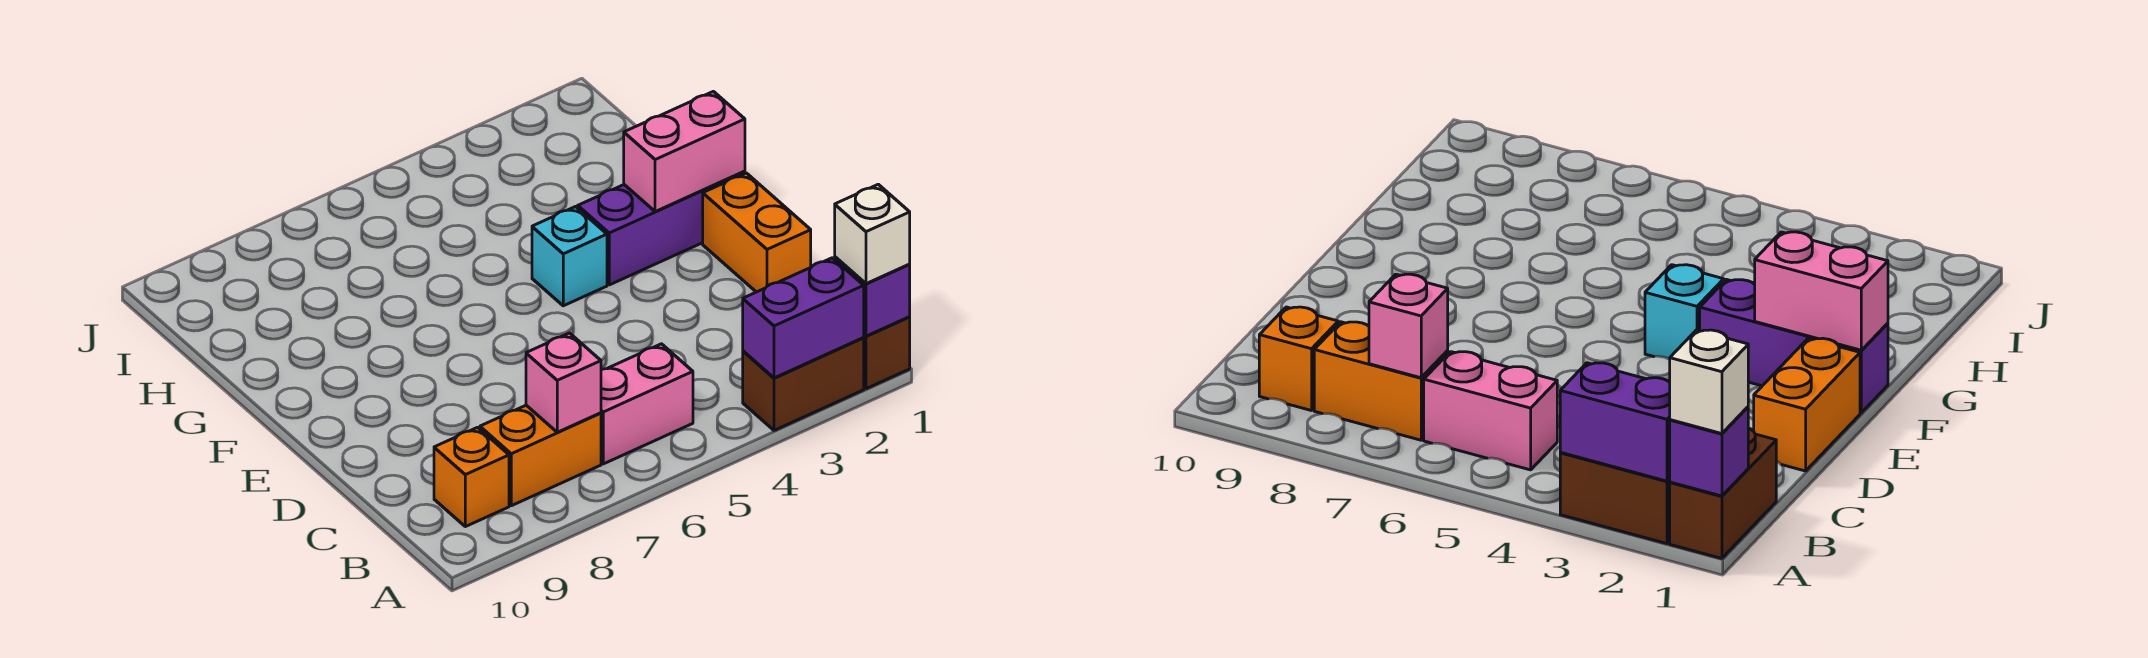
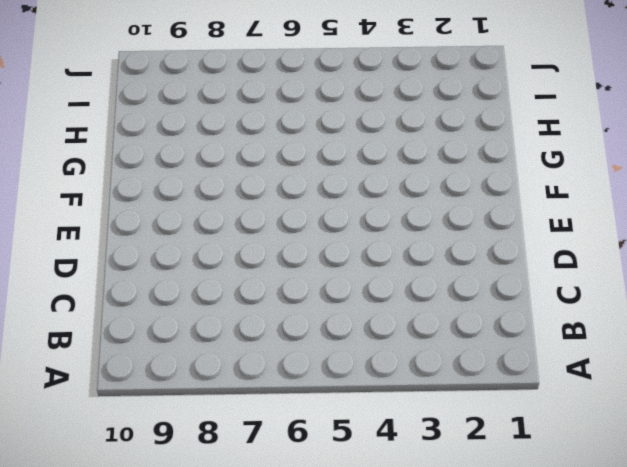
none -> brown 1x2 brick [863,317,910,389]
none -> brown 1x2 brick [743,338,864,430]
none -> pink 1x2 brick [601,344,693,464]

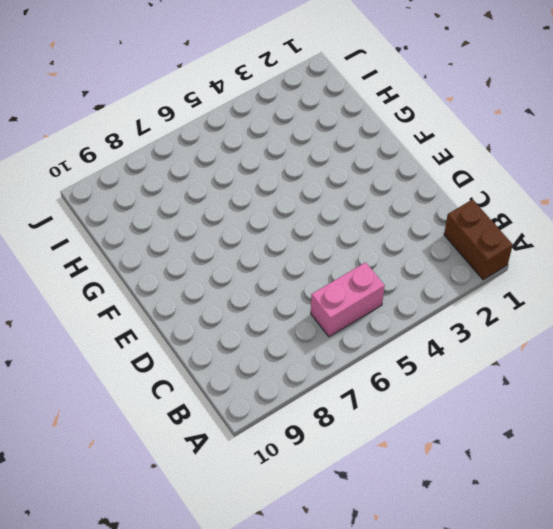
none -> brown 1x2 brick [743,338,864,430]
none -> orange 1x2 brick [480,405,601,506]
none -> orange 1x1 brick [434,427,509,527]

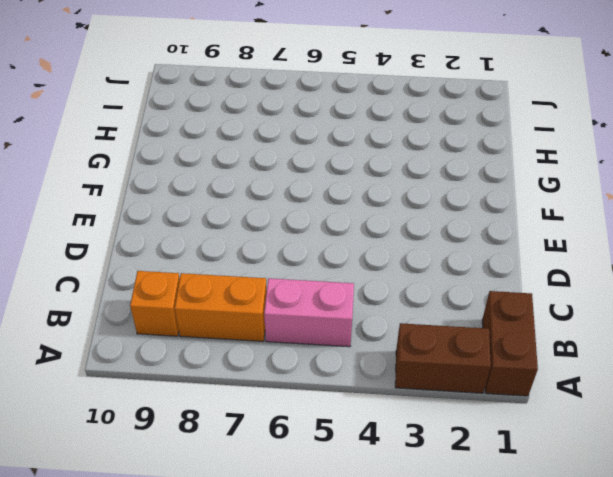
none -> orange 1x2 brick [703,173,811,292]
none -> purple 1x3 brick [578,171,745,285]
none -> cyan 1x1 brick [532,207,607,306]

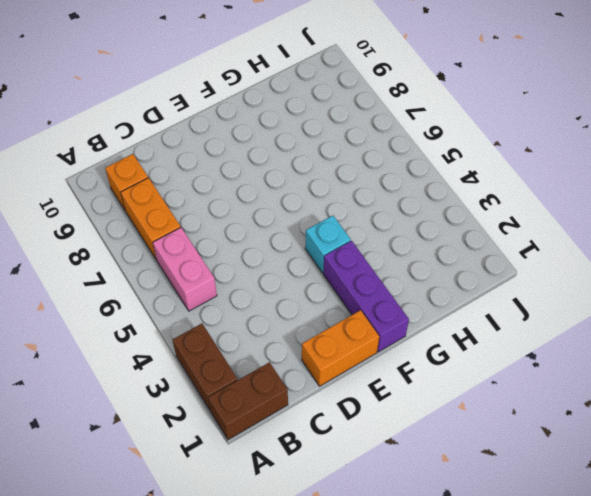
none -> purple 1x1 brick [835,257,910,336]
none -> purple 1x2 brick [743,258,864,378]
none -> pink 1x1 brick [526,333,601,432]

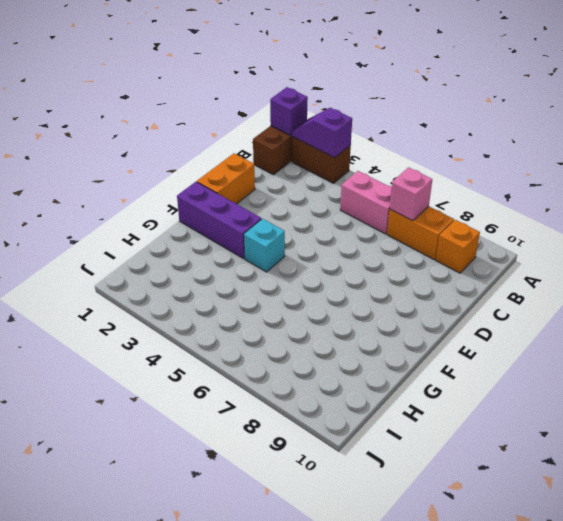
purple 1x2 slope [292,108,352,158] -> purple 1x2 brick [743,258,864,378]
none -> pink 1x2 brick [624,91,745,212]
none -> white 1x1 brick [835,184,910,284]

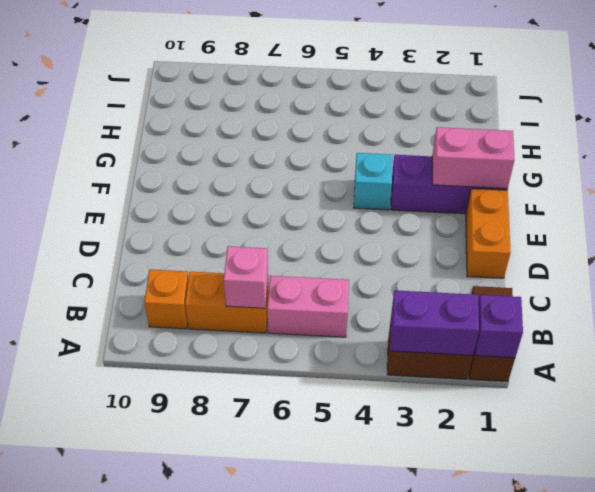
none -> white 1x1 brick [835,184,910,284]

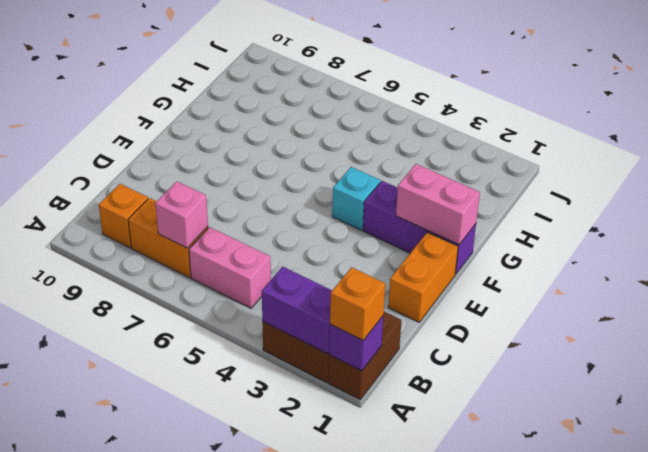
orange 1x1 brick [330,267,385,340] -> white 1x1 brick [835,184,910,284]

